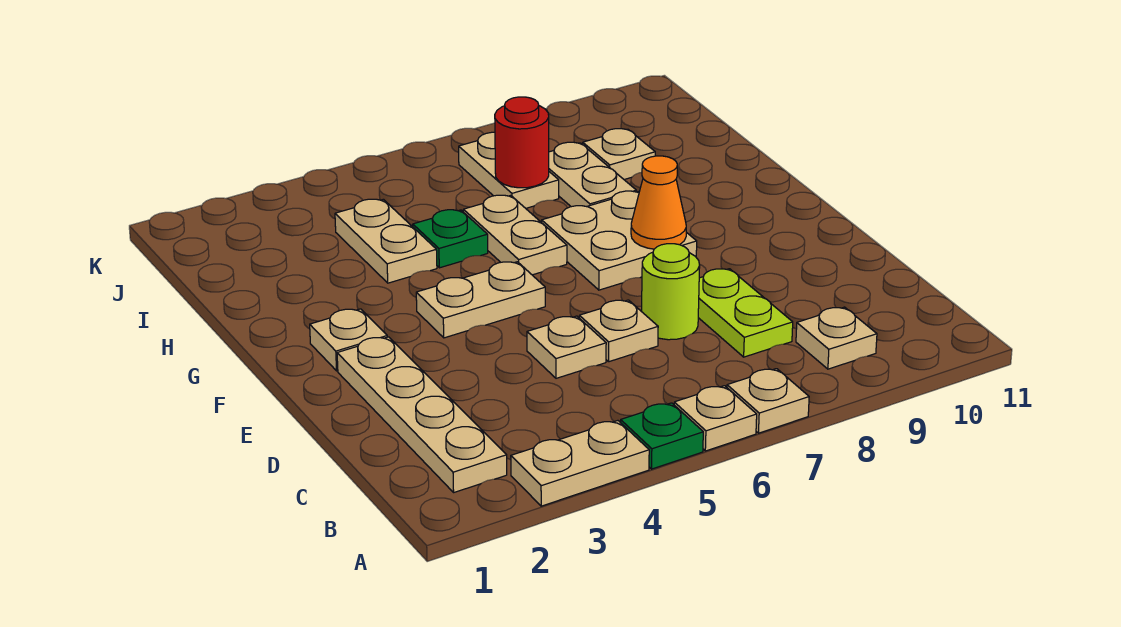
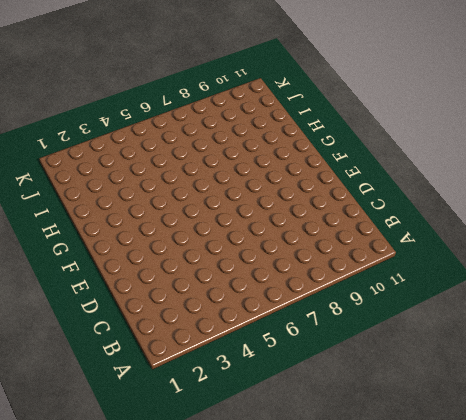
none -> tan 1x2 plate [511,421,649,506]
none -> green 1x1 plate [621,403,703,469]
none -> tan 1x1 plate [674,386,757,451]

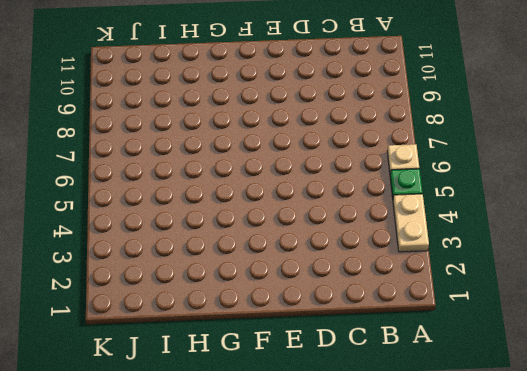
none -> tan 1x1 plate [727,369,809,433]
none -> tan 1x4 plate [337,337,507,492]
none -> tan 1x1 plate [796,307,877,369]

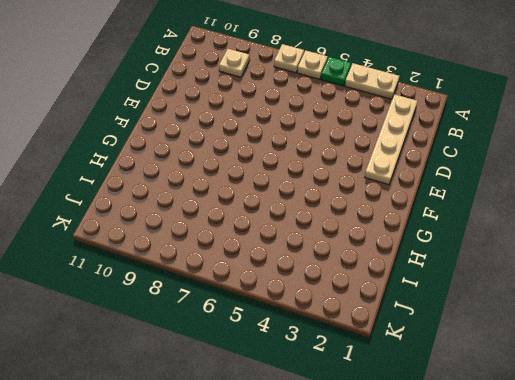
none -> lime 1x2 plate [698,269,793,357]
none -> tan 1x1 plate [527,316,606,378]
none -> tan 1x1 plate [579,300,658,362]

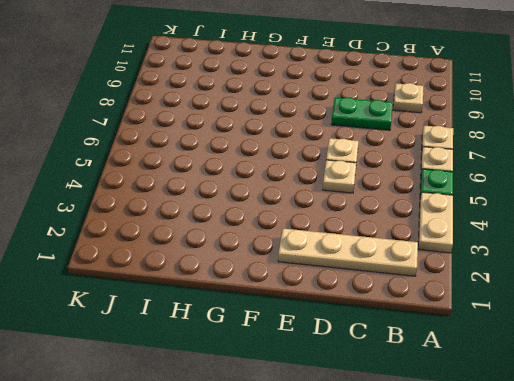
green 1x2 plate [331,97,393,130] -> lime 1x2 plate [698,269,793,357]
none -> lime 1x1 round brick [642,244,700,340]
none -> tan 1x1 plate [310,309,387,371]
none -> tan 1x2 plate [416,262,545,338]

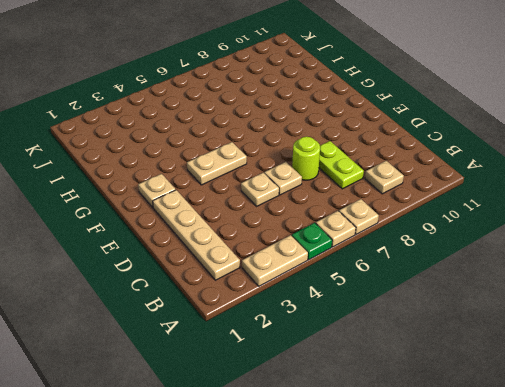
none -> tan 2x2 plate [542,191,697,290]
none -> tan 1x2 plate [463,195,567,275]
none -> tan 1x2 plate [335,199,437,283]

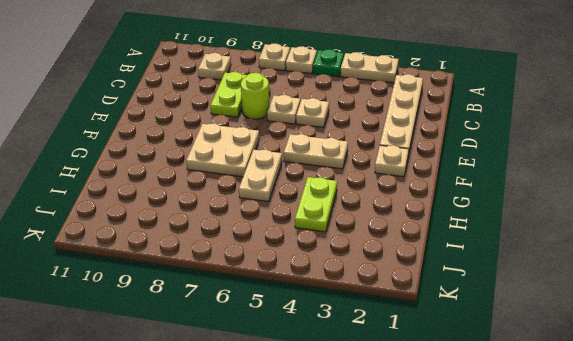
lime 1x2 plate [295,177,337,232] -> tan 1x2 plate [335,199,437,283]
none -> green 1x1 plate [413,210,488,268]
none -> tan 1x2 plate [549,142,636,207]
none -> tan 1x2 plate [459,132,559,208]

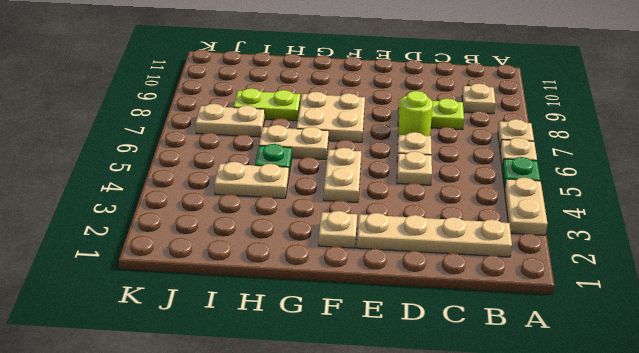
lime 1x2 plate [234,88,300,121] -> tan 1x2 plate [549,142,636,207]
none -> tan 1x1 plate [583,129,655,179]
none -> orange 1x1 cone [631,156,686,249]
none -> red 1x1 round brick [495,97,549,188]

